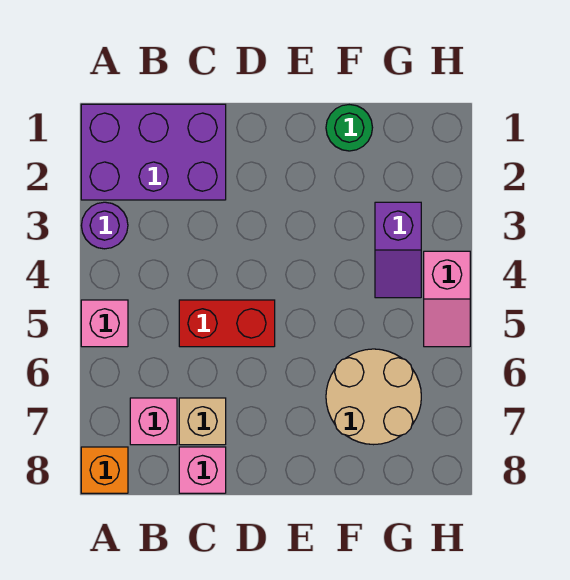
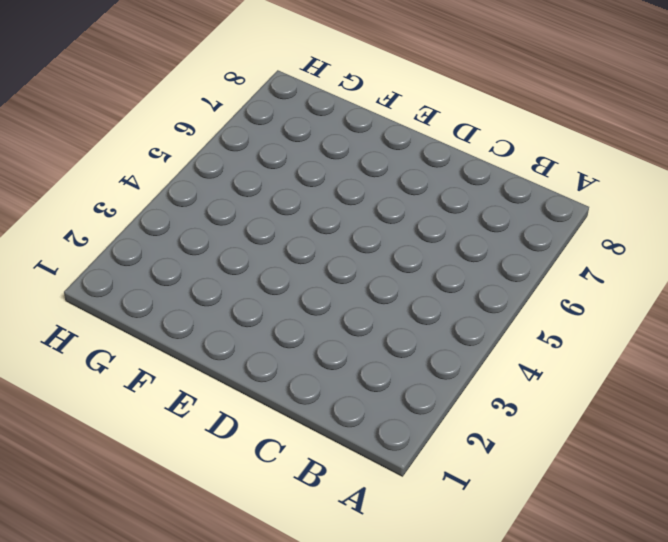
none -> purple 2x3 brick [81,104,226,200]
none -> purple 1x1 round brick [81,202,128,249]
none -> pink 1x1 brick [81,300,128,347]

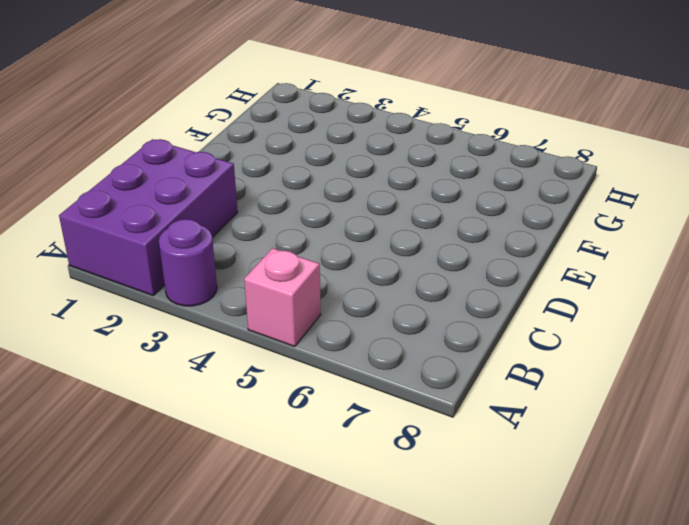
none -> orange 1x1 brick [81,447,128,493]
none -> pink 1x1 brick [130,398,177,445]
none -> red 1x2 brick [179,300,275,347]

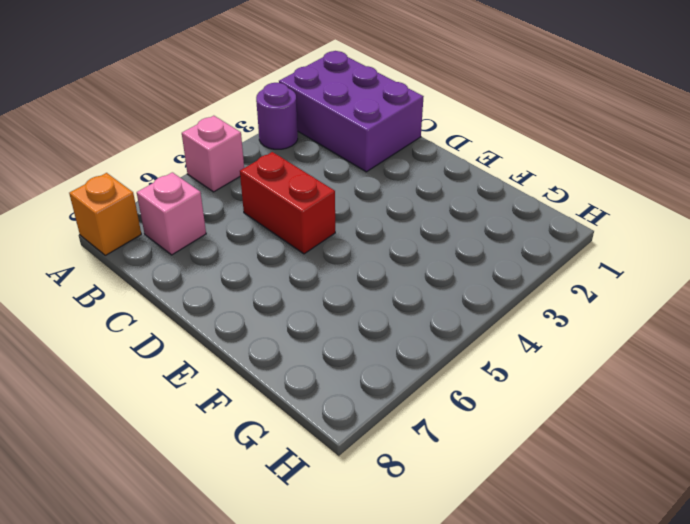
none -> tan 1x1 brick [179,398,226,445]
none -> pink 1x1 brick [179,447,226,493]
none -> green 1x1 round brick [326,105,373,151]

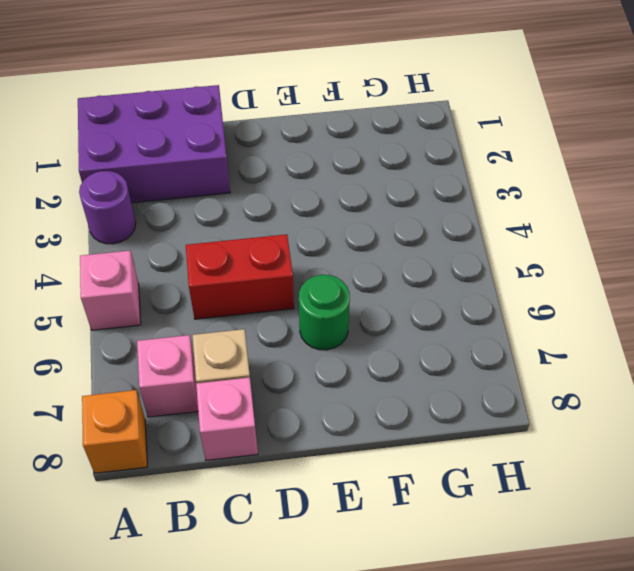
green 1x1 round brick [299,275,350,350] -> green 1x1 round brick moved to [326,105,373,151]
none -> tan 2x2 round brick [326,349,421,445]
none -> purple 1x2 slope [375,202,421,298]
none -> pink 1x2 slope [424,251,470,347]

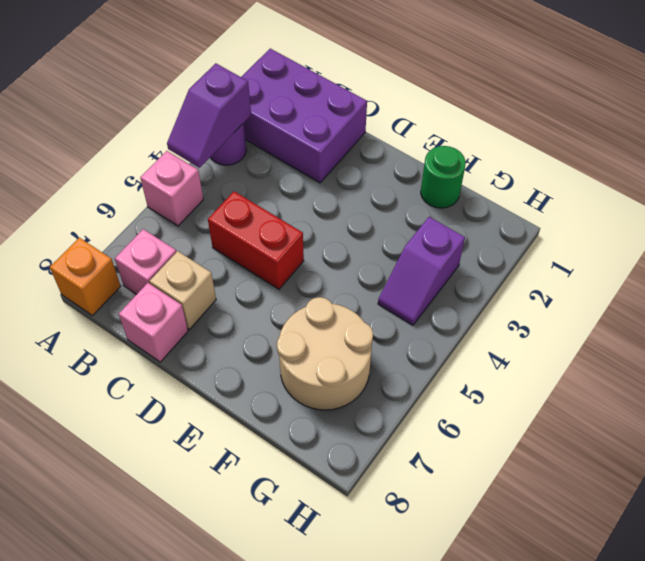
purple 1x2 slope [167,63,251,168] -> none
none -> pink 1x2 slope [424,251,470,347]

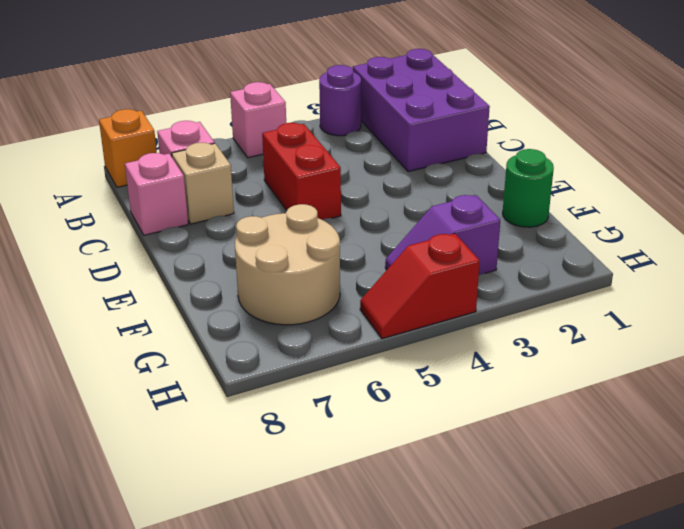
red 1x2 slope [360,233,480,339] -> pink 1x2 slope [424,251,470,347]

